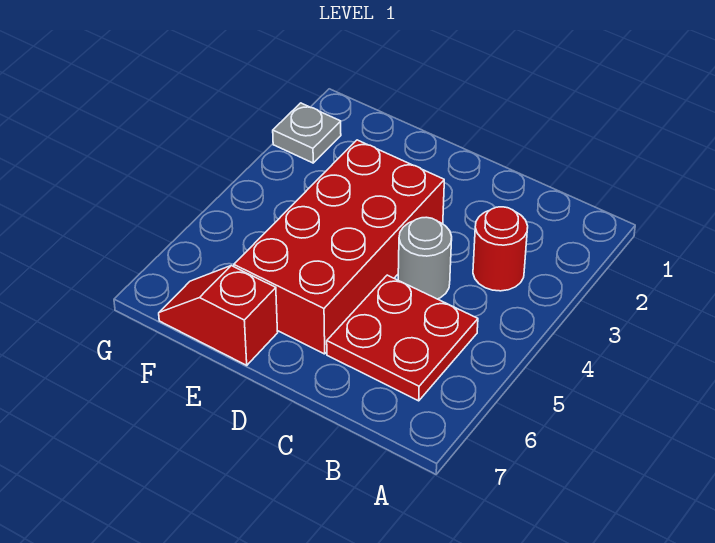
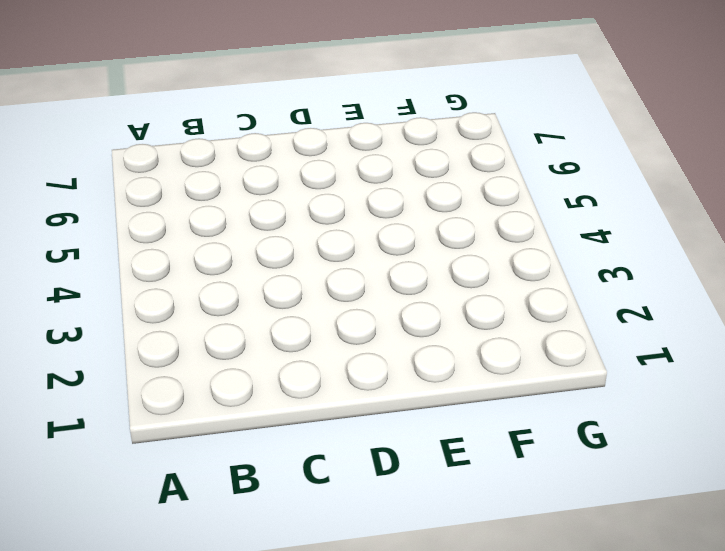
none -> red 1x1 round brick [473,207,528,291]
none -> red 2x2 plate [327,275,478,401]

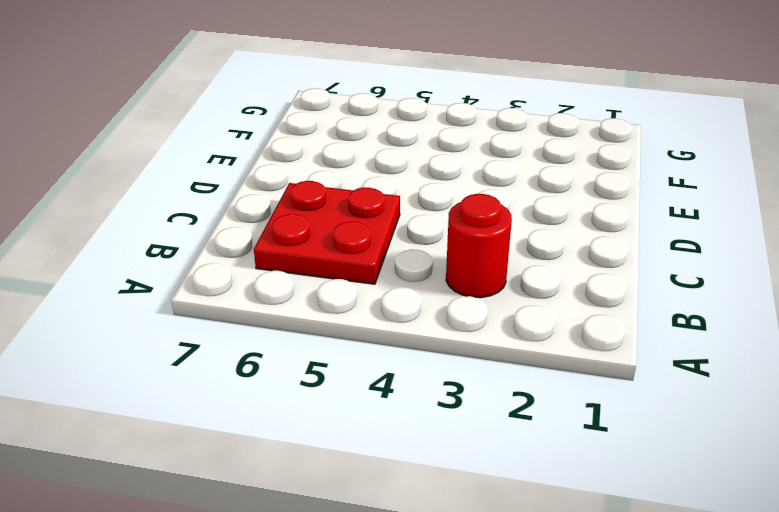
none -> grey 1x1 round brick [398,217,452,299]
none -> red 2x4 brick [234,140,444,354]

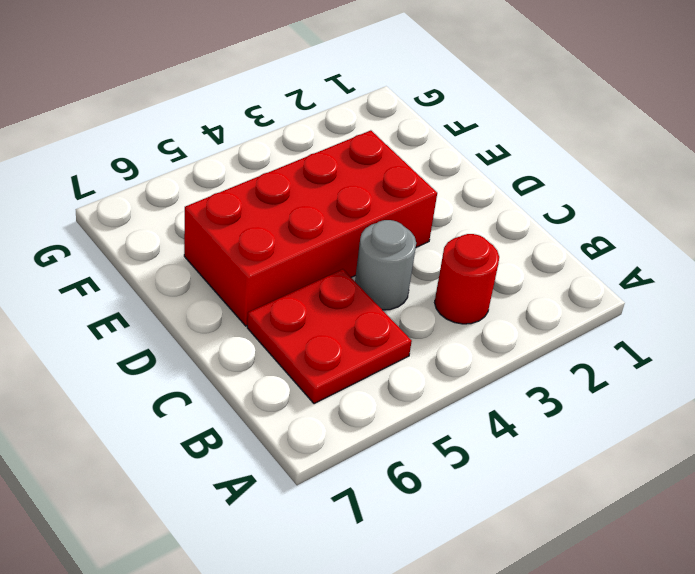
none -> red 1x2 slope [159,266,278,365]
none -> grey 1x1 plate [273,103,341,163]

